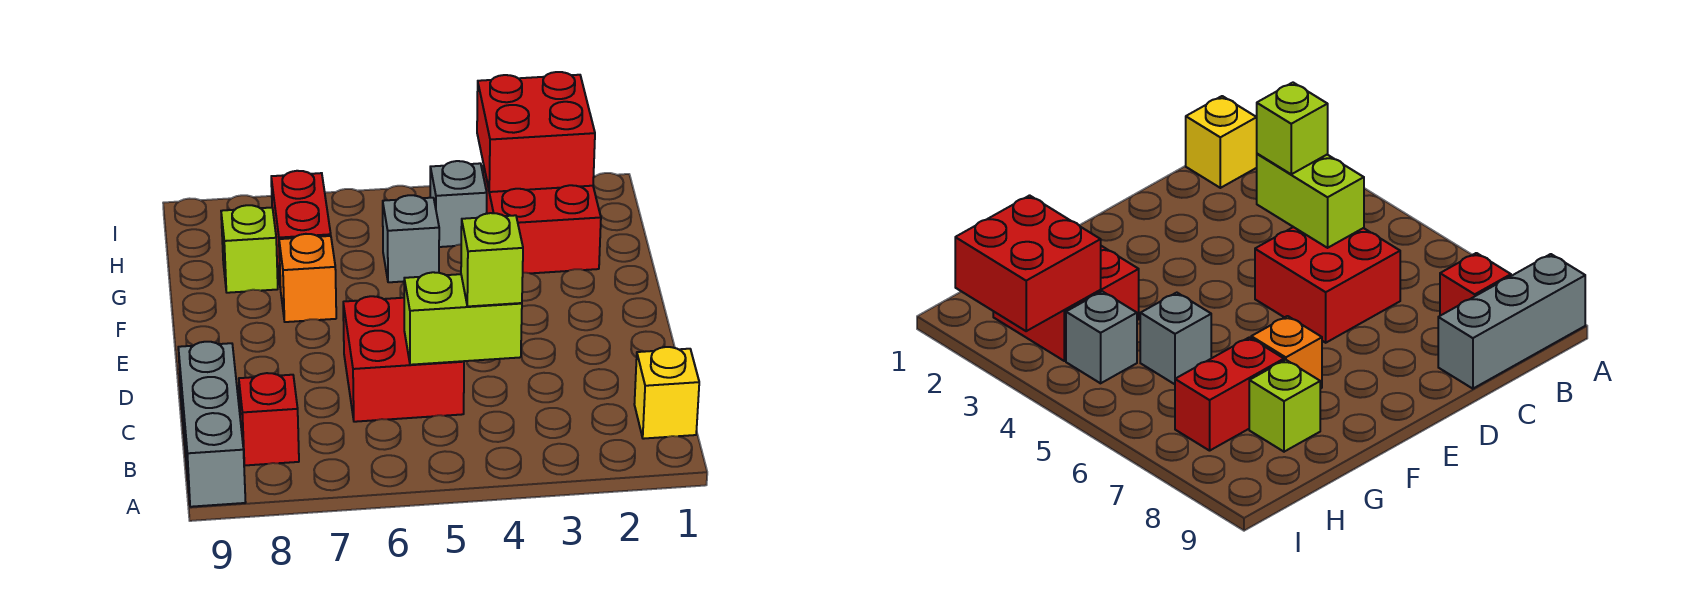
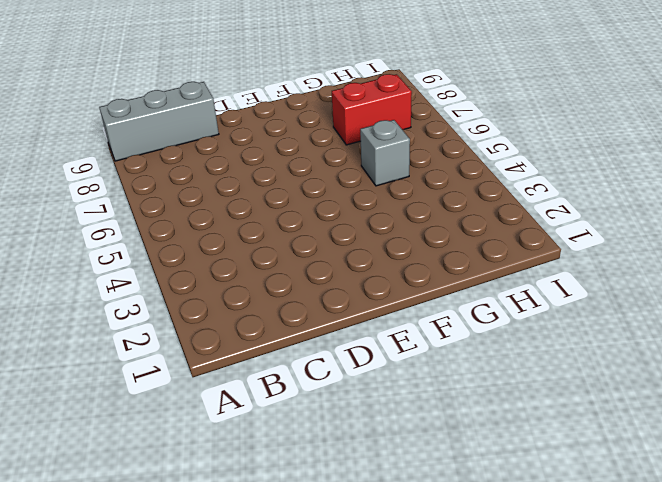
none -> yellow 1x1 brick [634,347,699,439]
none -> red 1x1 brick [239,373,299,465]
none -> red 2x2 brick [343,296,464,422]

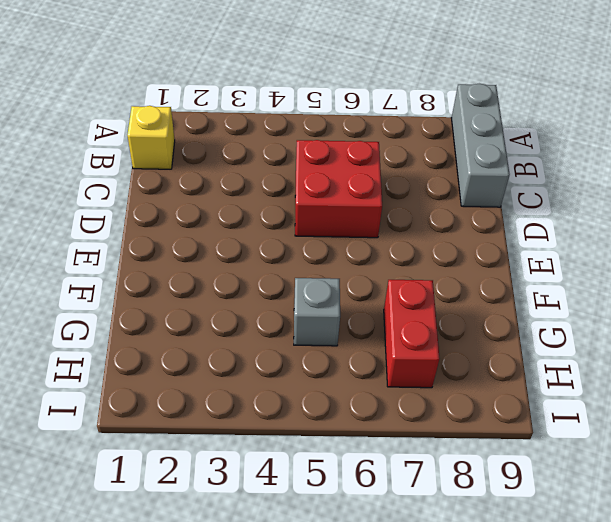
none -> red 1x1 brick [239,373,299,465]
none -> orange 1x1 brick [279,234,336,322]
none -> red 2x2 brick [483,165,601,273]

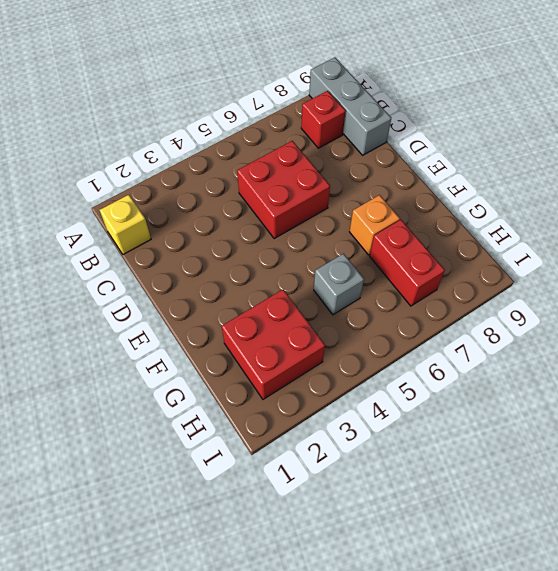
none -> lime 1x1 brick [221,205,278,293]
none -> grey 1x1 brick [430,161,487,247]
none -> lime 1x2 brick [404,272,522,365]

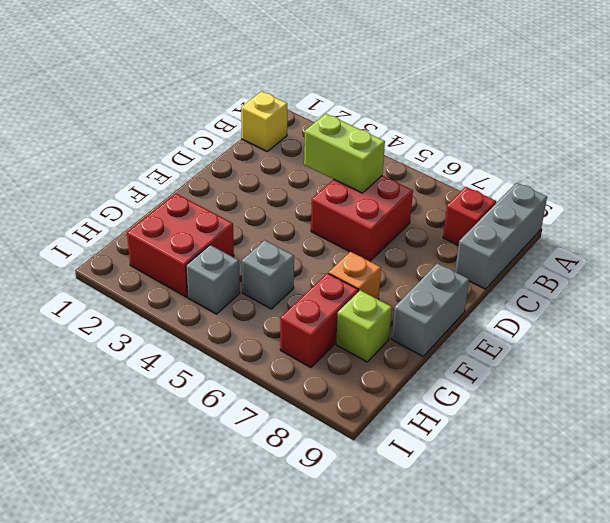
grey 1x2 brick [392,263,469,356] -> none
none -> red 2x2 brick [477,72,595,192]
none -> lime 1x1 brick [461,213,523,306]

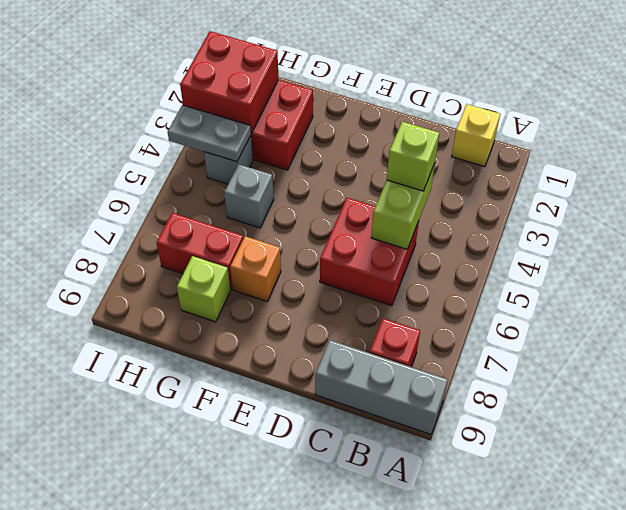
grey 1x2 plate [168,105,251,162] -> none

